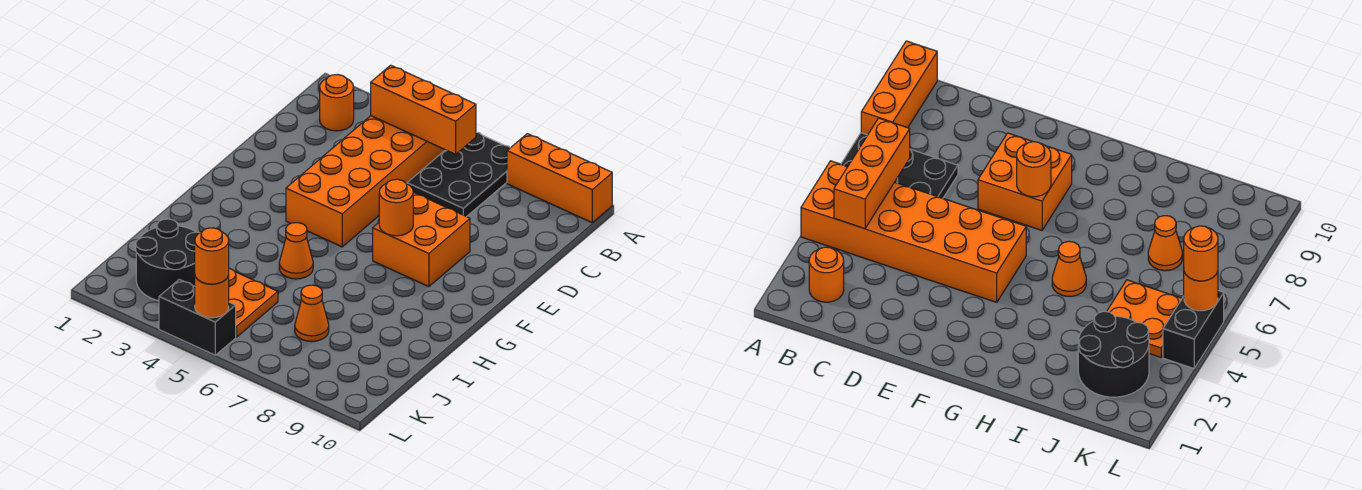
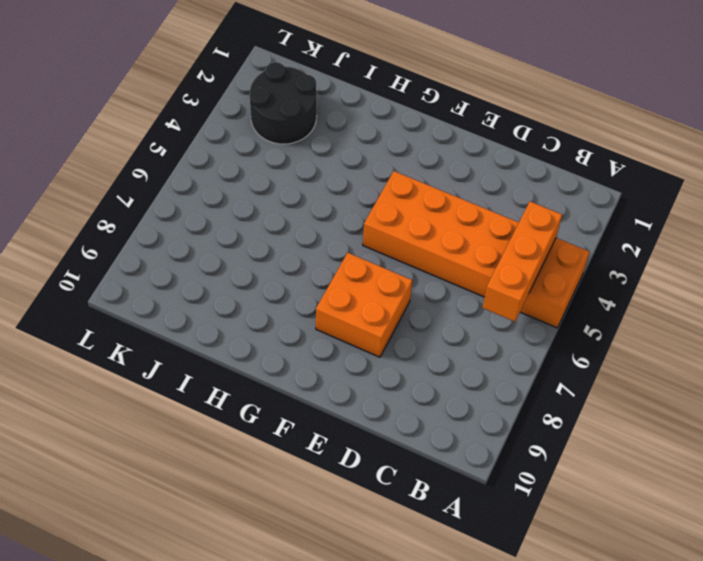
none -> black 2x3 plate [407,132,510,217]
none -> orange 1x3 brick [507,134,612,223]
none -> orange 1x1 round brick [320,75,354,131]

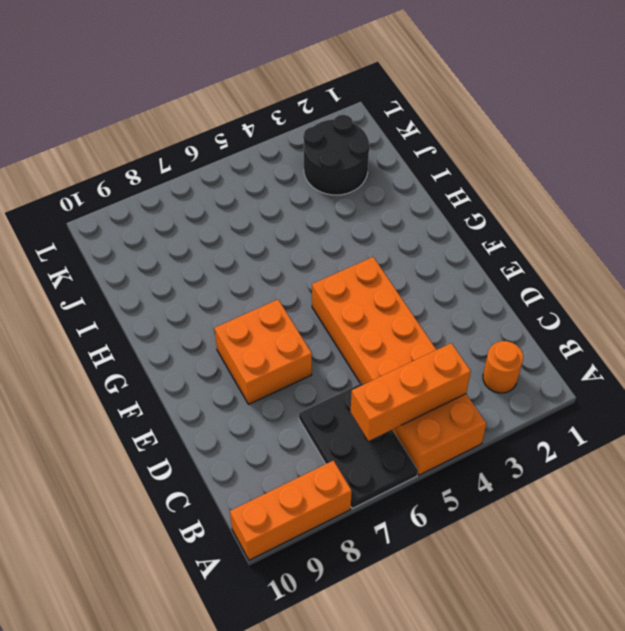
none -> orange 1x1 cone [279,223,313,279]
none -> orange 2x2 plate [229,269,278,337]
none -> orange 1x1 cone [295,285,329,342]

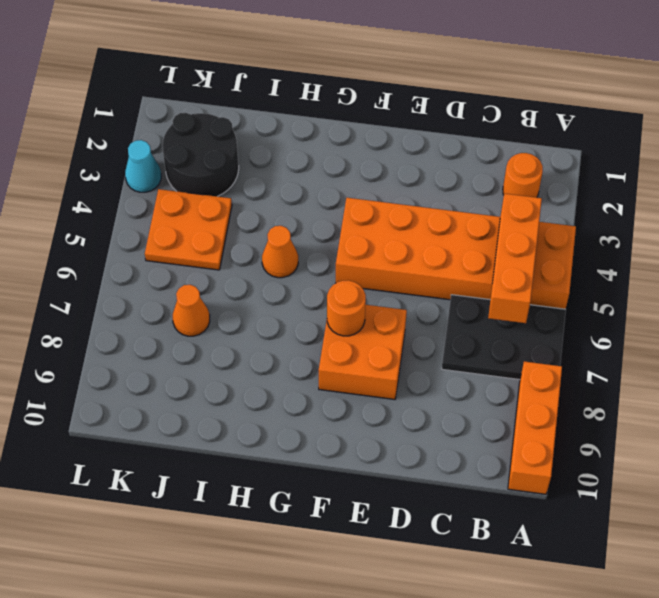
cyan 1x1 cone [125,140,161,192] -> none
none -> black 1x2 brick [159,279,236,355]
none -> orange 1x1 round brick [195,275,229,318]
none -> orange 1x1 round brick [195,228,229,284]

